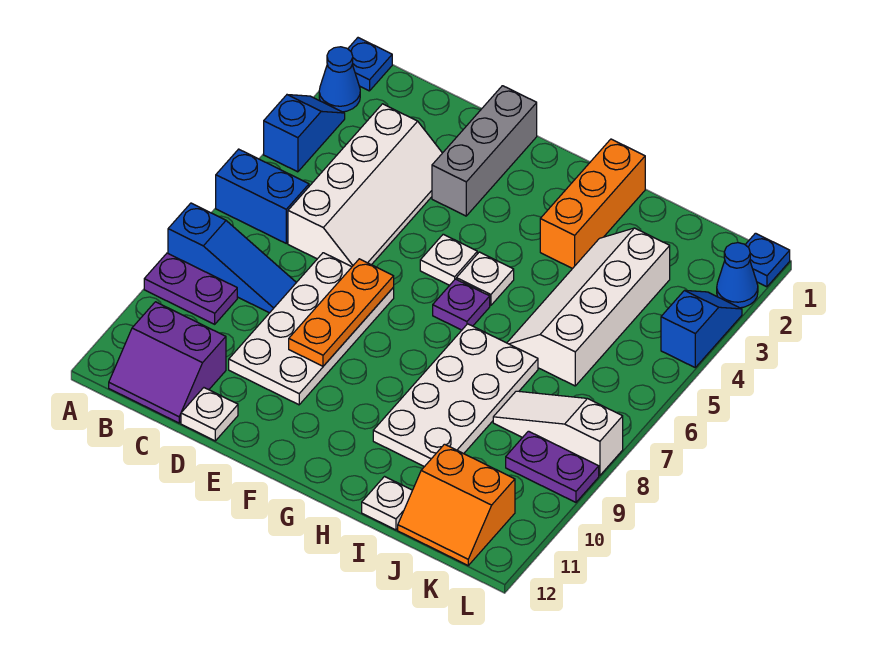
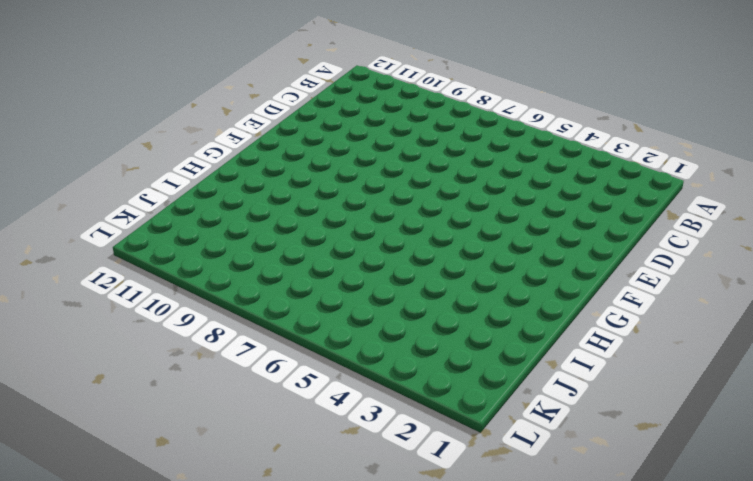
none -> blue 1x1 plate [348,38,392,91]
none -> blue 1x1 cone [319,47,360,112]
none -> blue 1x2 slope [264,95,345,172]

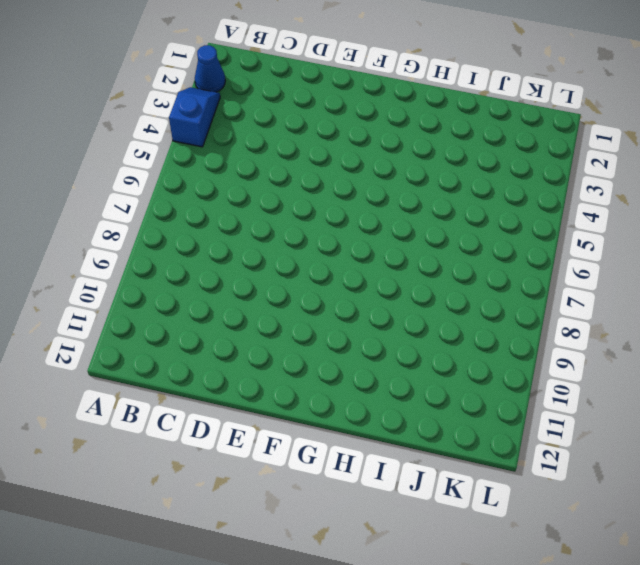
none -> blue 1x1 plate [348,38,392,91]
none -> blue 1x2 brick [216,149,309,243]
none -> blue 1x3 slope [168,203,296,313]

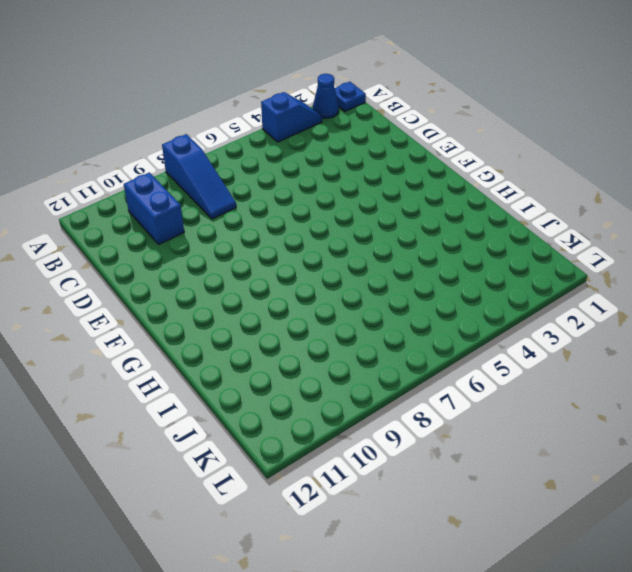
blue 1x2 brick [124,172,184,244] -> blue 1x2 brick moved to [216,149,309,243]
none -> purple 1x2 plate [144,253,237,324]
none -> purple 2x2 slope [109,302,226,423]
none -> white 2x4 slope [288,104,442,267]

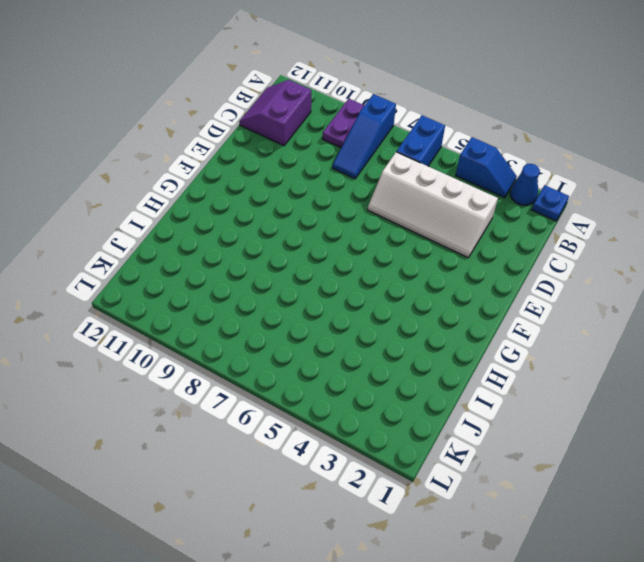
none -> white 2x4 plate [229,253,394,405]
none -> white 1x1 plate [181,388,238,441]
none -> grey 1x3 brick [432,86,537,216]

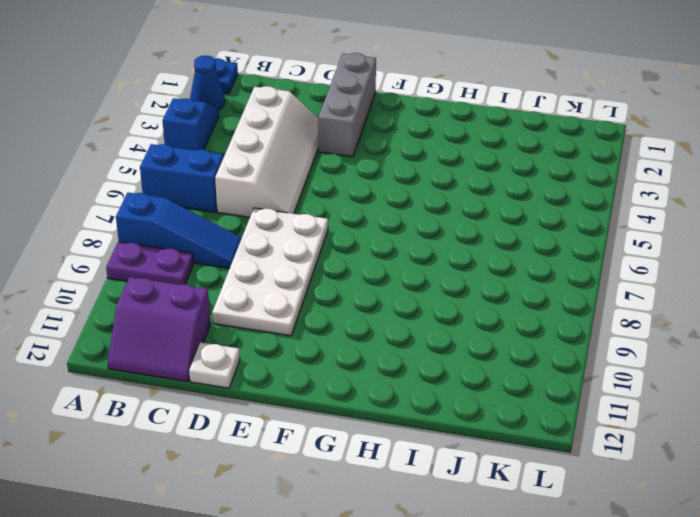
none -> white 1x1 plate [420,234,477,285]
none -> white 1x1 plate [456,252,514,306]
none -> purple 1x1 plate [433,279,490,330]

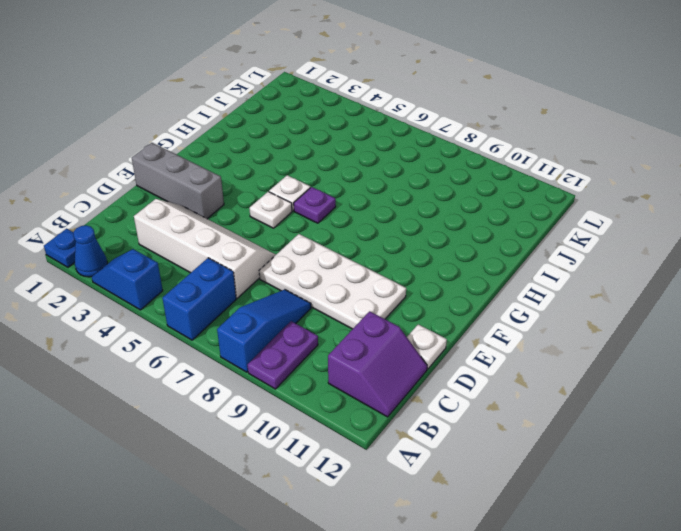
none -> orange 1x3 brick [540,139,645,269]
none -> white 2x4 plate [373,324,538,467]
none -> white 2x4 slope [507,228,670,386]

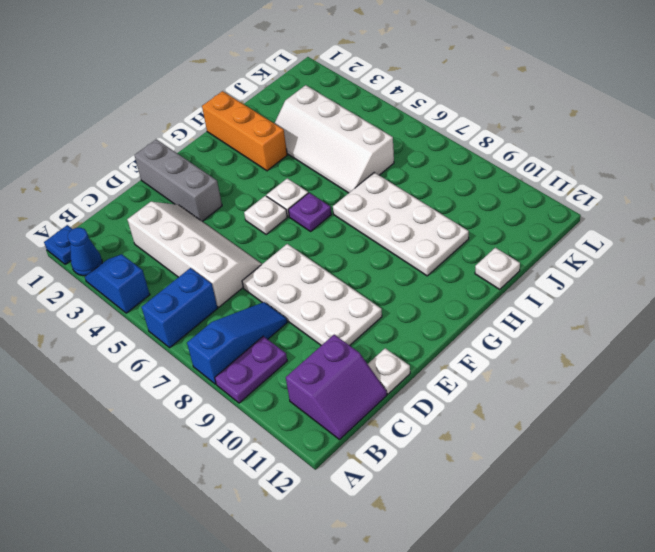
none -> white 1x3 slope [493,391,623,476]
none -> orange 2x2 slope [398,444,515,565]
none -> purple 1x2 plate [506,431,599,502]

